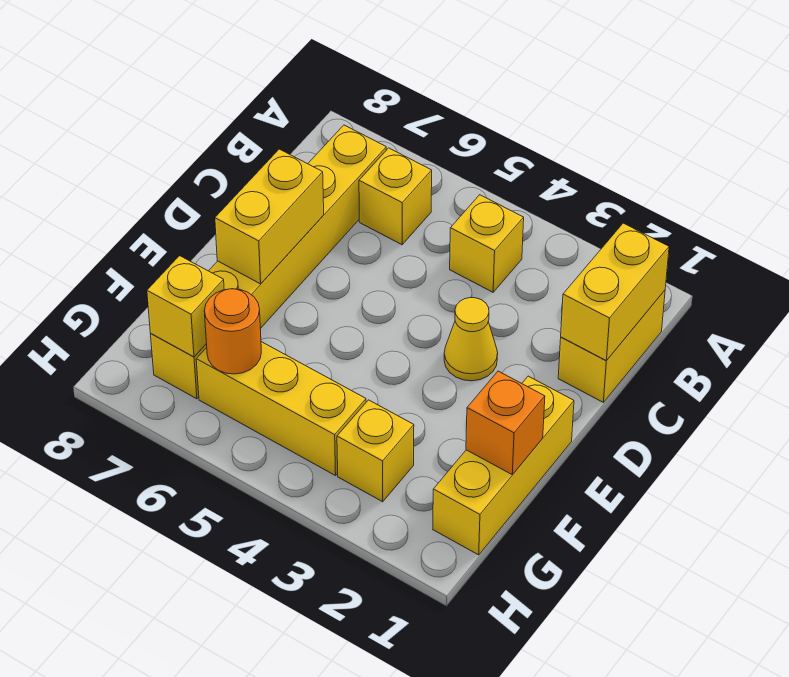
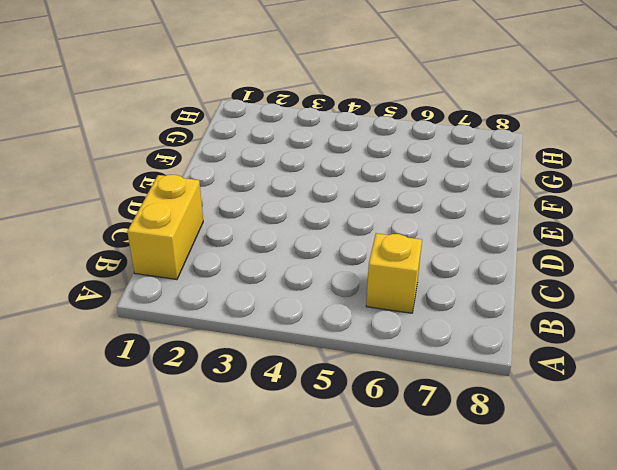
none -> yellow 1x1 brick [450,195,524,292]
none -> yellow 1x6 brick [151,125,386,399]
none -> yellow 1x1 cone [444,298,498,381]

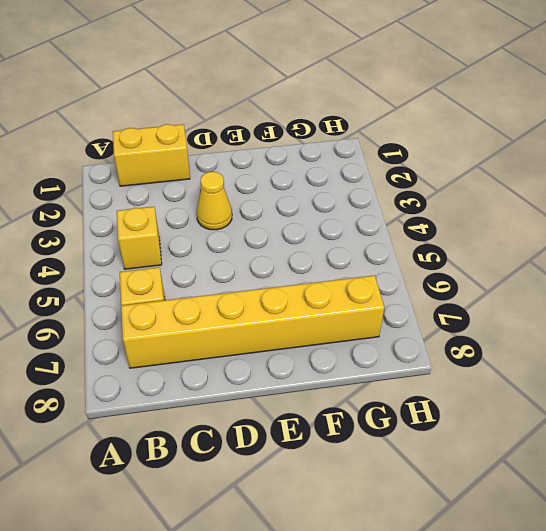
none -> yellow 1x3 brick [433,376,574,555]
none -> yellow 1x1 brick [337,400,414,502]
none -> yellow 1x3 brick [196,342,366,476]

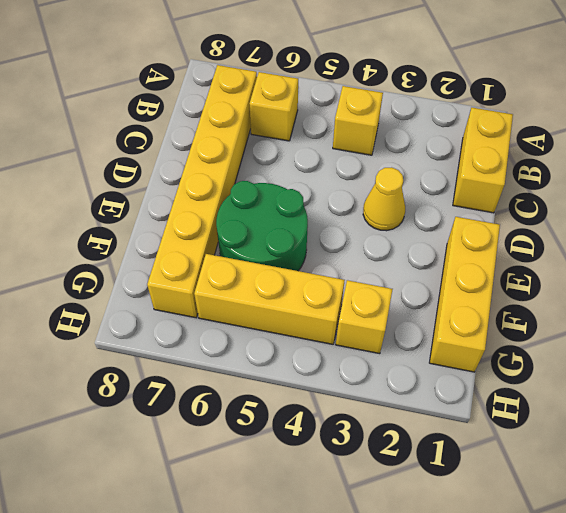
green 2x2 round brick [216,181,308,271] -> none
none -> yellow 1x2 brick [561,223,669,360]
none -> yellow 1x2 brick [215,149,324,284]
none -> orange 1x1 brick [466,371,545,475]

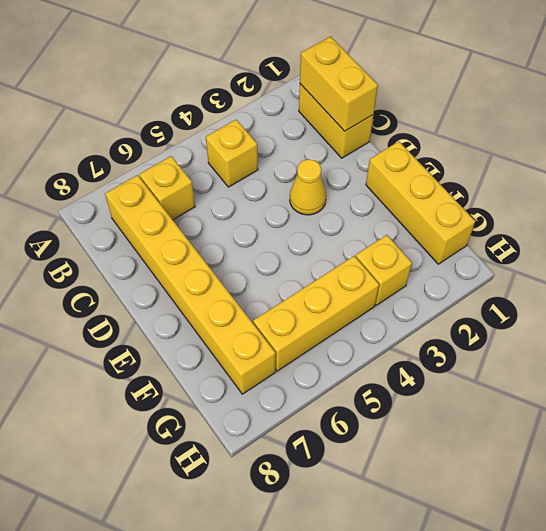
none -> yellow 1x2 brick [215,149,324,284]
none -> orange 1x1 brick [466,371,545,475]
none -> orange 1x1 round brick [204,289,261,374]

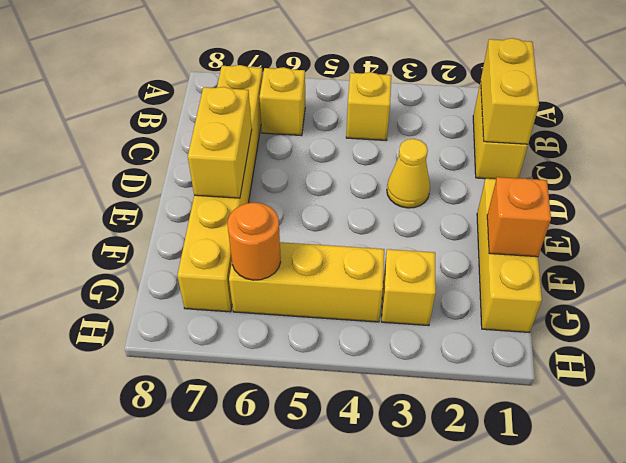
none -> yellow 1x1 brick [147,256,224,357]

